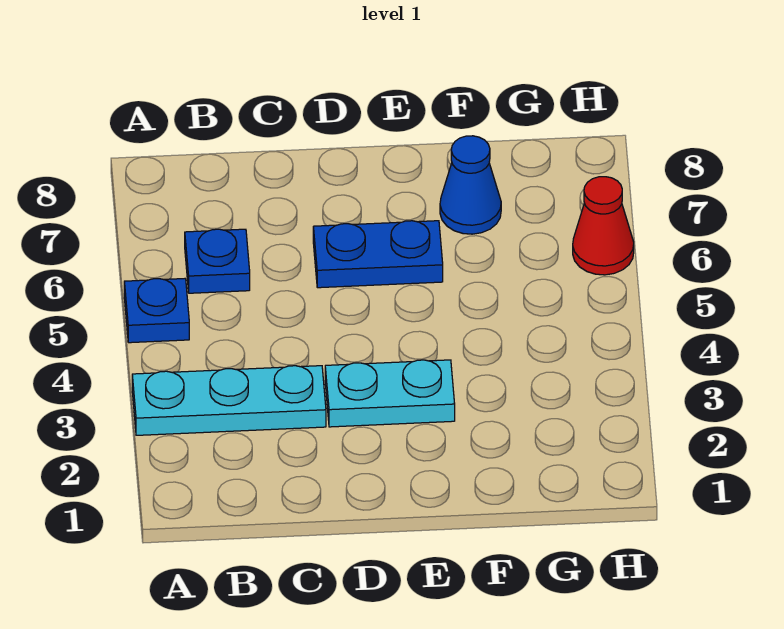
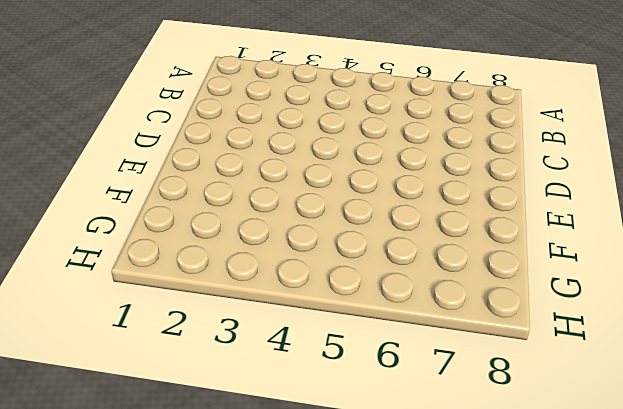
none -> cyan 1x3 plate [132,366,326,435]
none -> blue 1x1 plate [124,279,189,343]

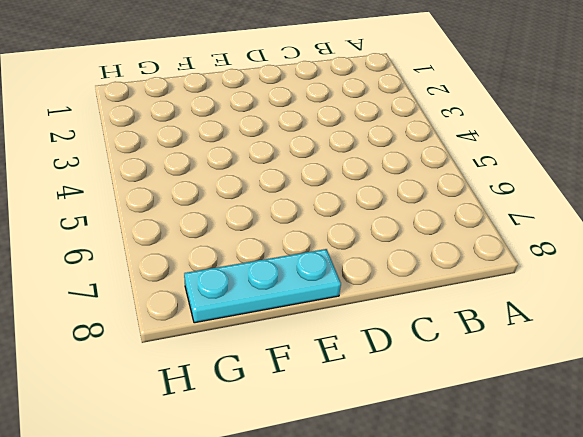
cyan 1x3 plate [184,249,341,323] -> cyan 1x3 plate moved to [132,366,326,435]
none -> blue 1x1 plate [124,279,189,343]
none -> blue 1x1 plate [185,229,250,293]

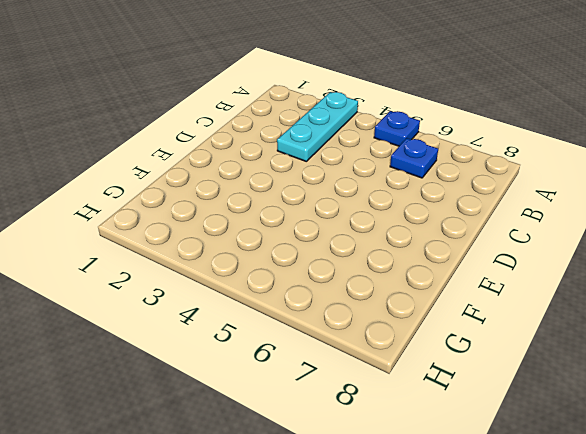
none -> cyan 1x2 plate [325,360,455,427]
none -> blue 1x2 plate [313,221,443,288]

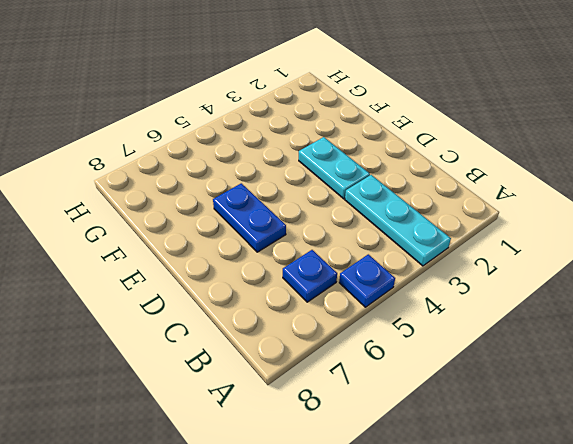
none -> blue 1x1 cone [440,136,501,234]
none -> red 1x1 cone [573,177,634,275]

